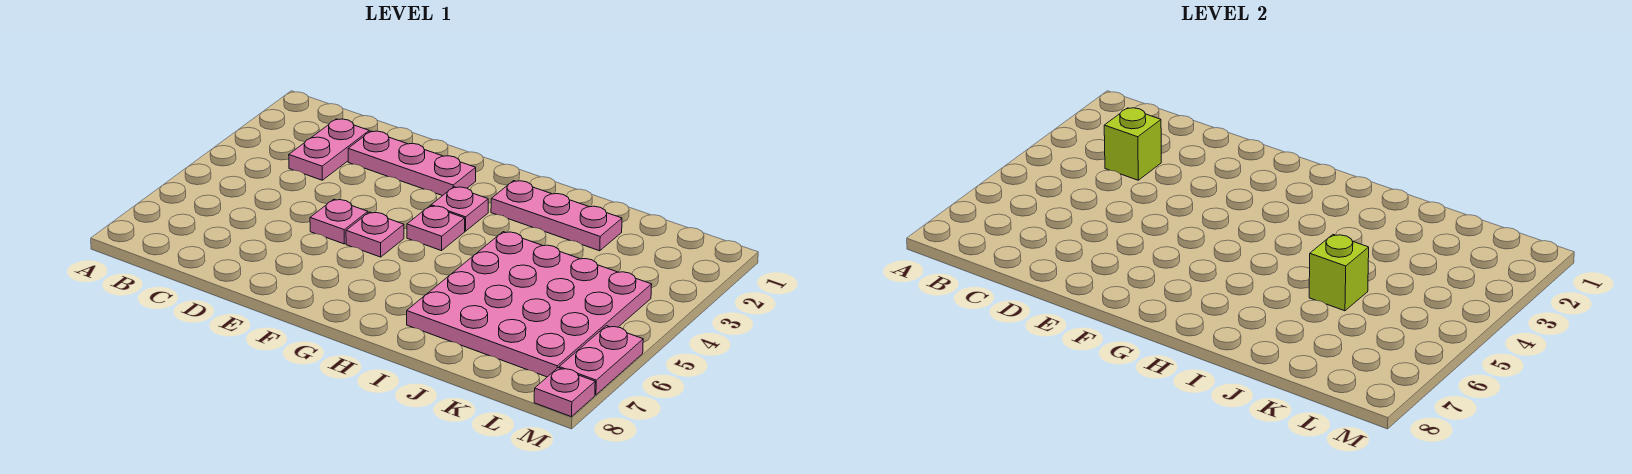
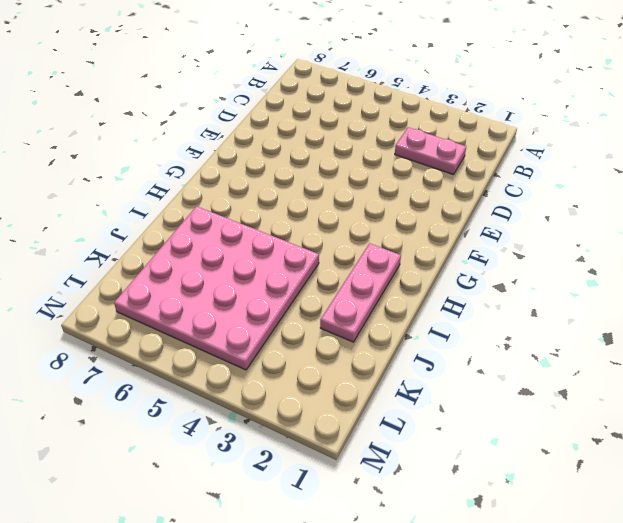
none -> pink 1x3 plate [348,131,476,196]
none -> pink 1x1 plate [310,199,368,244]
none -> pink 1x1 plate [346,212,404,257]

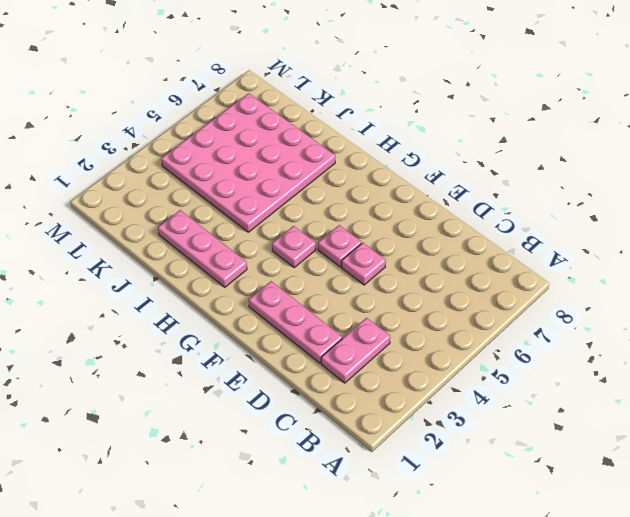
none -> pink 1x1 plate [431,187,488,231]
none -> pink 1x2 plate [559,326,643,395]
none -> pink 1x1 plate [534,368,595,417]

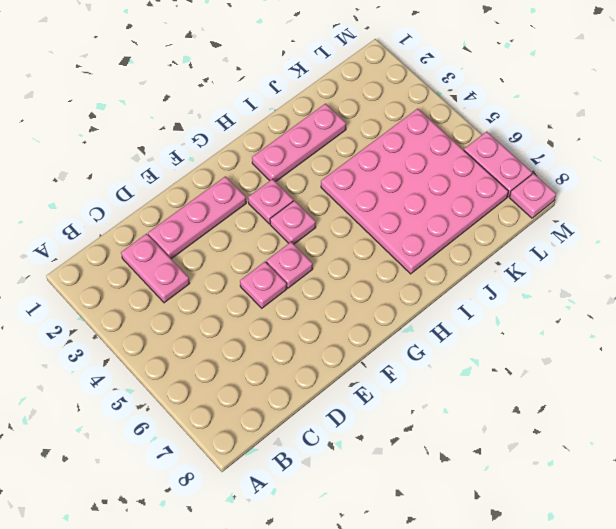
none -> lime 1x1 brick [1104,108,1161,180]
none -> lime 1x1 brick [1309,235,1369,311]

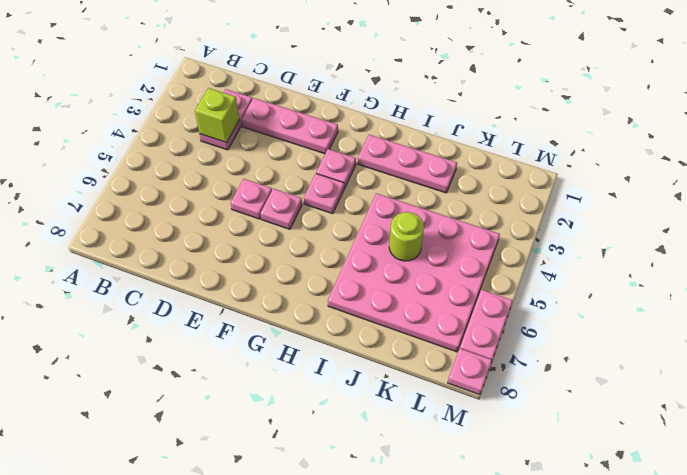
lime 1x1 round brick [389,212,424,261] -> lime 1x1 brick [1309,235,1369,311]

